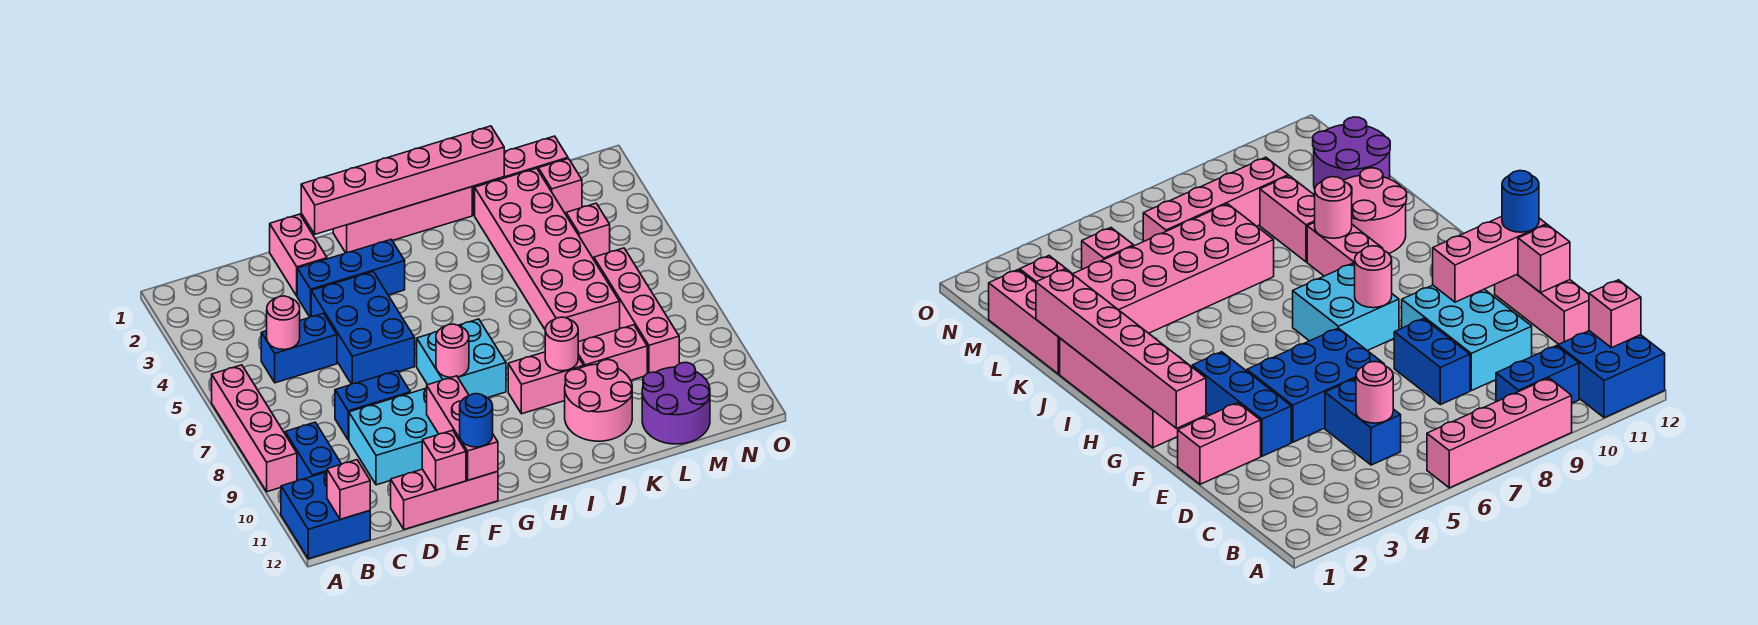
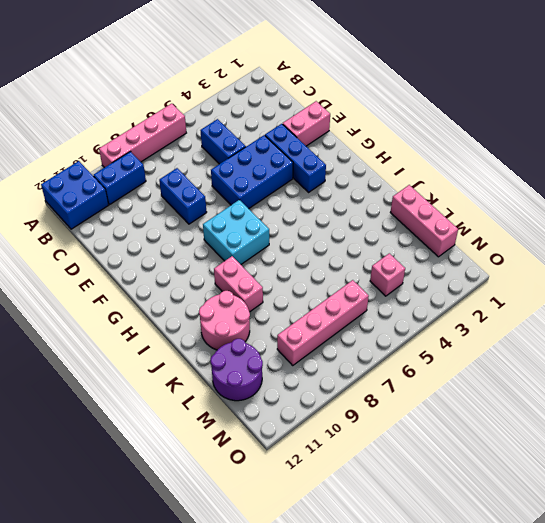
none -> cyan 2x3 brick [349,389,438,485]
none -> pink 1x3 brick [391,469,498,529]
none -> pink 1x4 brick [333,187,472,253]

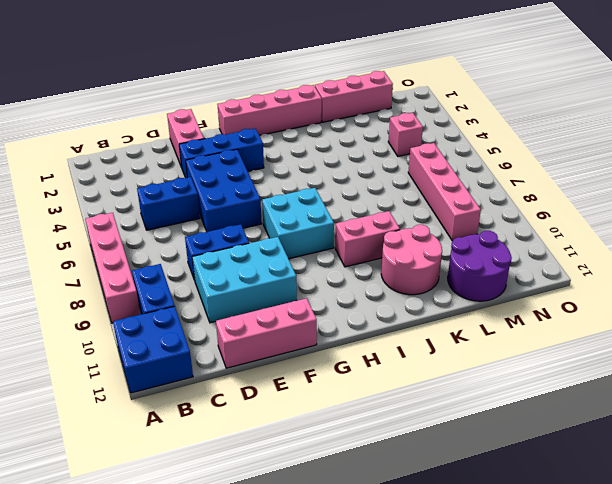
none -> pink 2x6 brick [475,168,620,342]
none -> pink 1x2 brick [578,325,647,380]
none -> pink 1x1 brick [538,159,582,214]

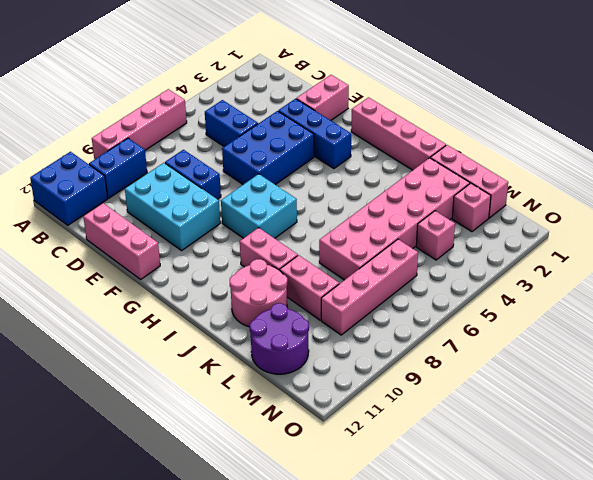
none -> pink 1x1 brick [327,460,370,519]
none -> pink 1x1 round brick [267,296,300,350]
none -> pink 1x1 brick [422,430,466,490]

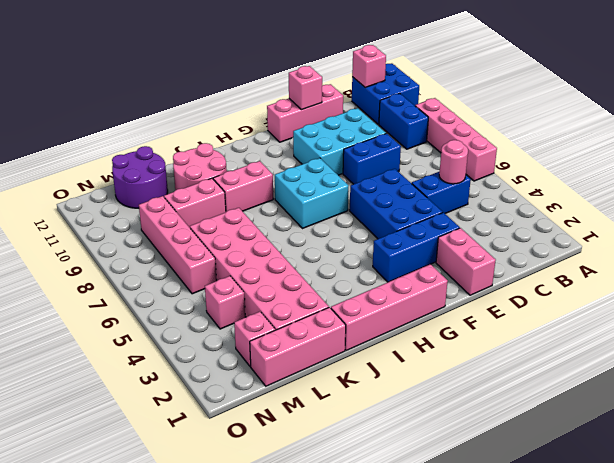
none -> pink 1x6 brick [301,126,504,234]
none -> pink 1x3 brick [426,376,498,480]
none -> pink 1x1 round brick [436,324,469,377]

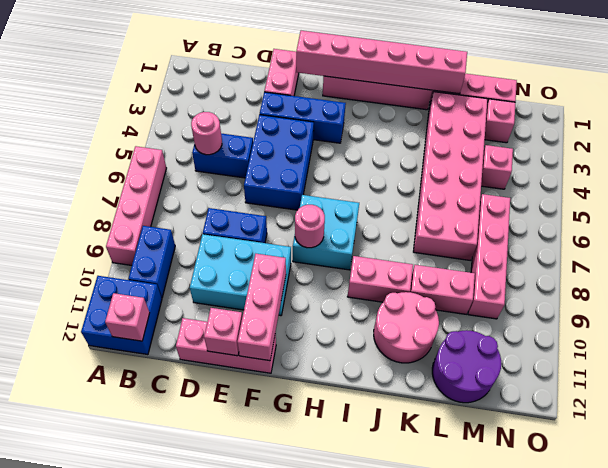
none -> pink 1x1 round brick [545,317,578,371]
none -> blue 1x1 round brick [460,394,493,447]

